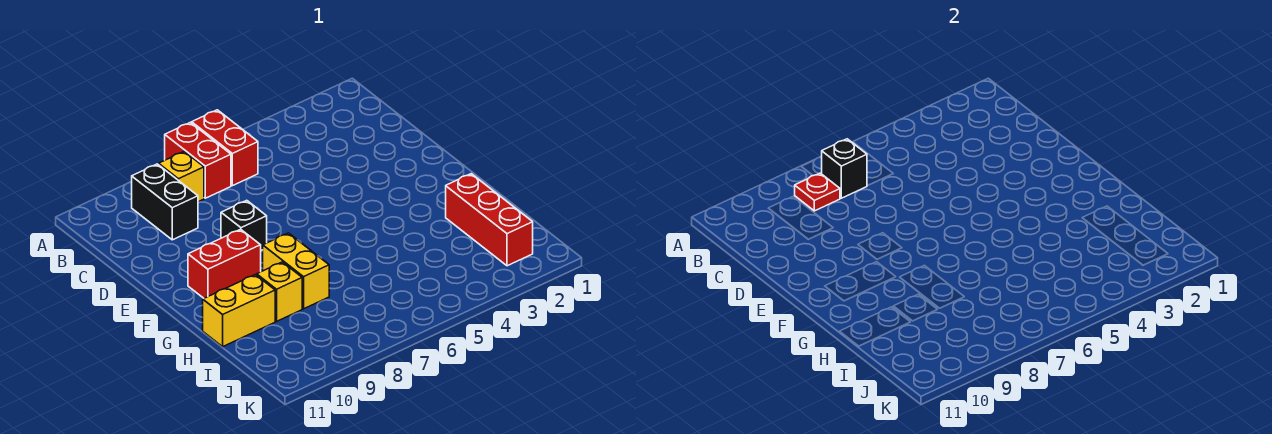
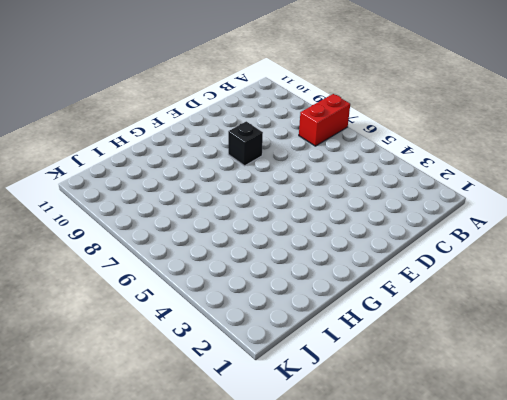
none -> red 1x2 brick [192,110,258,186]
none -> yellow 1x1 brick [159,152,204,202]
none -> black 1x2 brick [132,164,198,240]

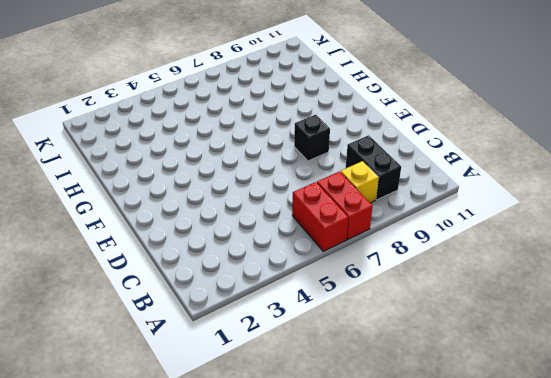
none -> red 1x2 brick [188,229,261,298]
none -> yellow 1x2 brick [263,233,329,309]
none -> red 1x3 brick [446,174,533,266]

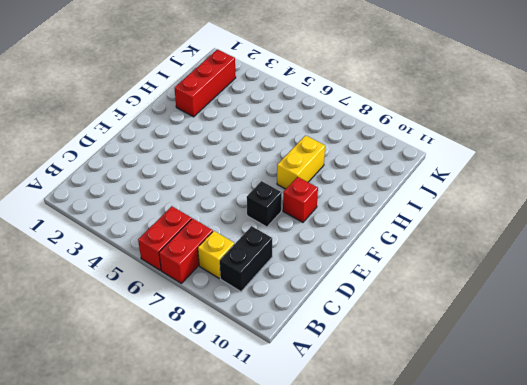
red 1x1 brick [283,177,318,222] -> red 1x2 brick [188,229,261,298]
none -> yellow 1x1 brick [257,262,302,321]
none -> yellow 1x2 brick [203,275,275,347]
none -> black 1x1 brick [822,139,867,198]

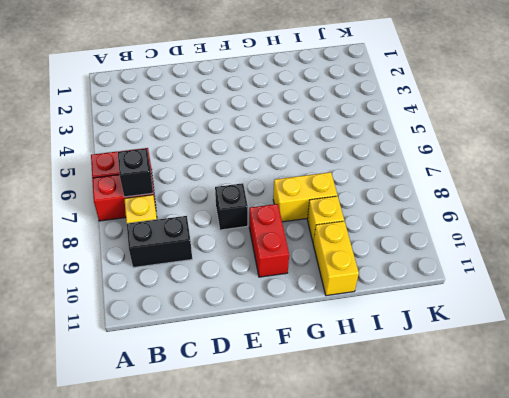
none -> red 1x3 brick [446,174,533,266]
none -> red 1x1 plate [795,173,840,211]

